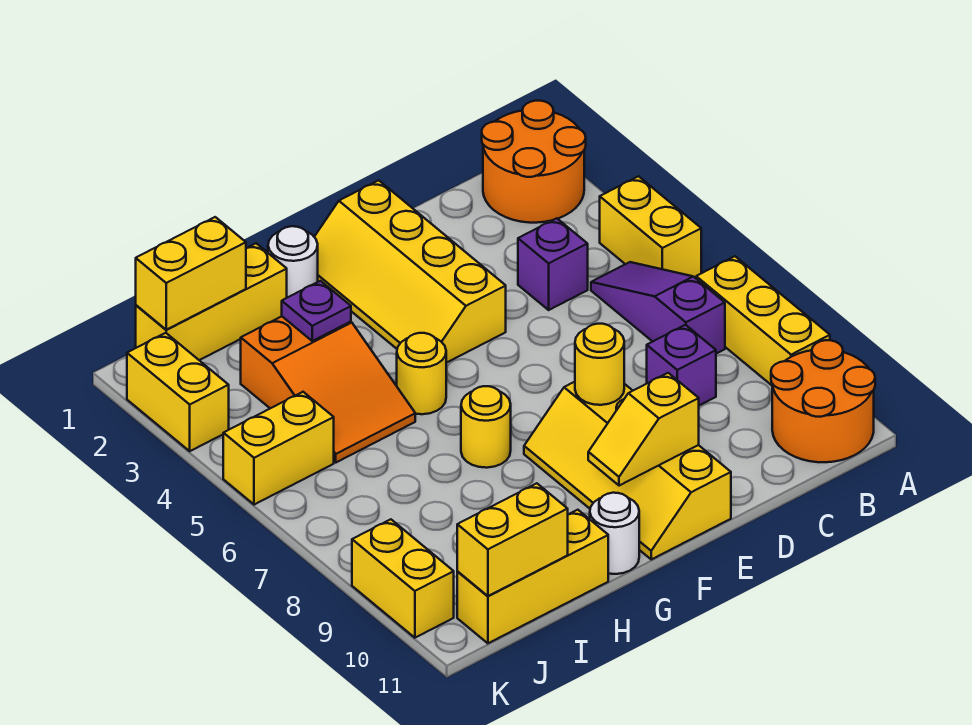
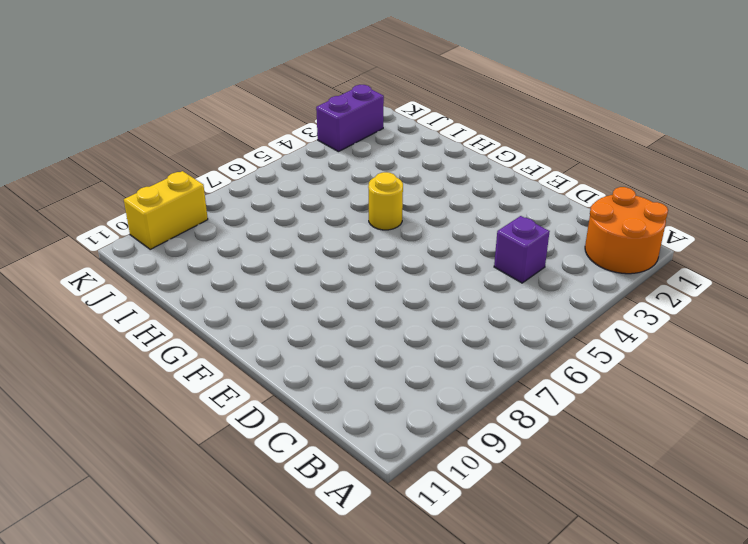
purple 1x2 brick [316,85,384,152] -> yellow 1x2 brick [127,333,229,451]
none -> yellow 1x2 brick [600,176,701,278]
none -> yellow 1x3 brick [696,256,830,385]
none -> orange 2x2 round brick [771,340,875,462]

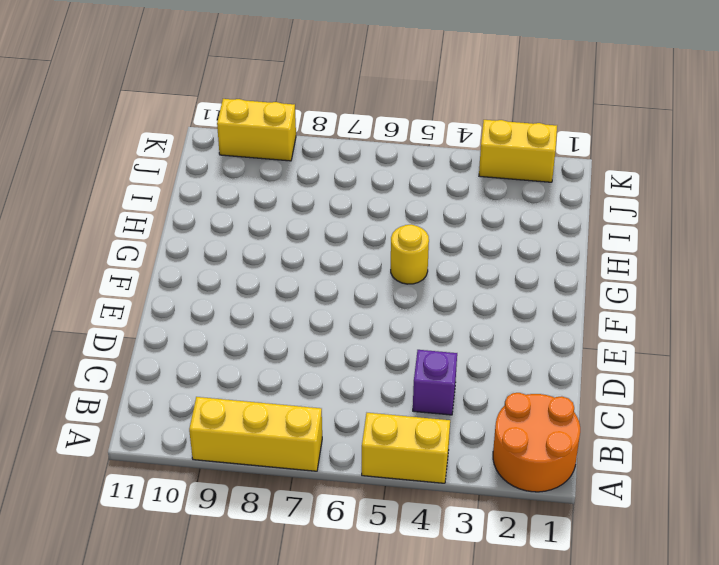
none -> orange 2x2 round brick [771,340,875,462]
none -> purple 1x3 slope [591,262,725,354]
none -> purple 1x1 brick [647,325,716,405]

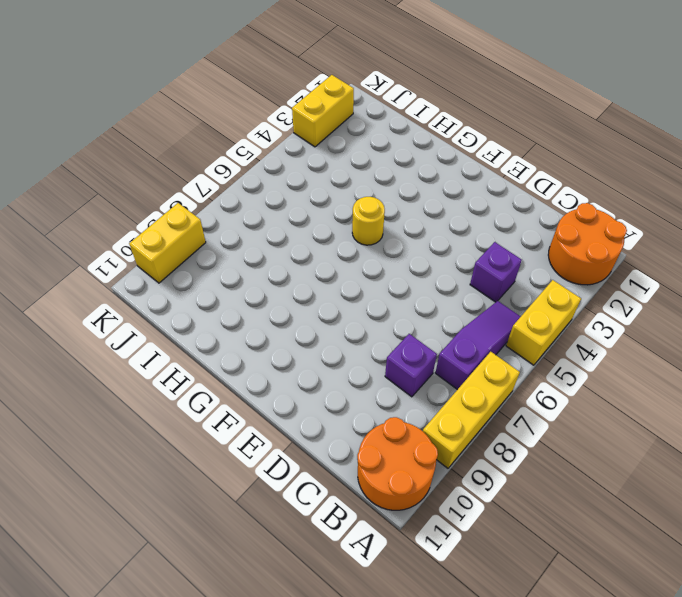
none -> yellow 2x4 slope [314,180,506,363]
none -> yellow 2x4 slope [524,382,731,559]
none -> white 1x1 round brick [268,226,318,298]

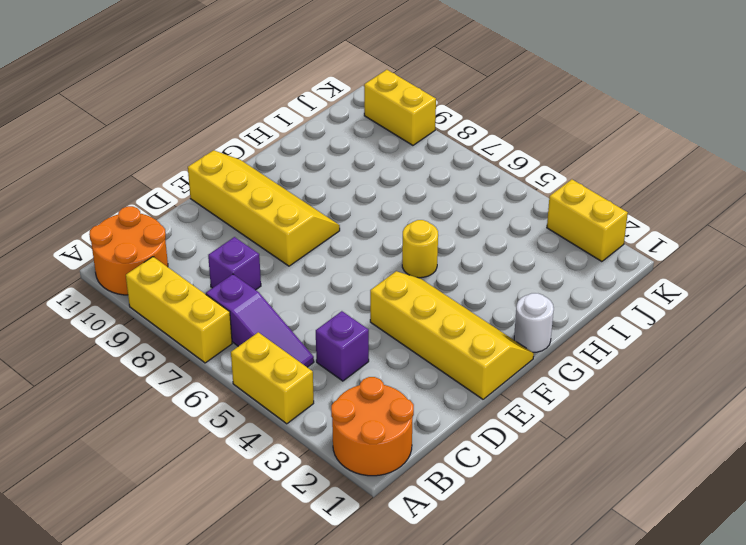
none -> yellow 1x1 round brick [461,386,511,468]
none -> white 1x1 round brick [590,493,639,574]
none -> yellow 1x3 brick [136,243,287,360]

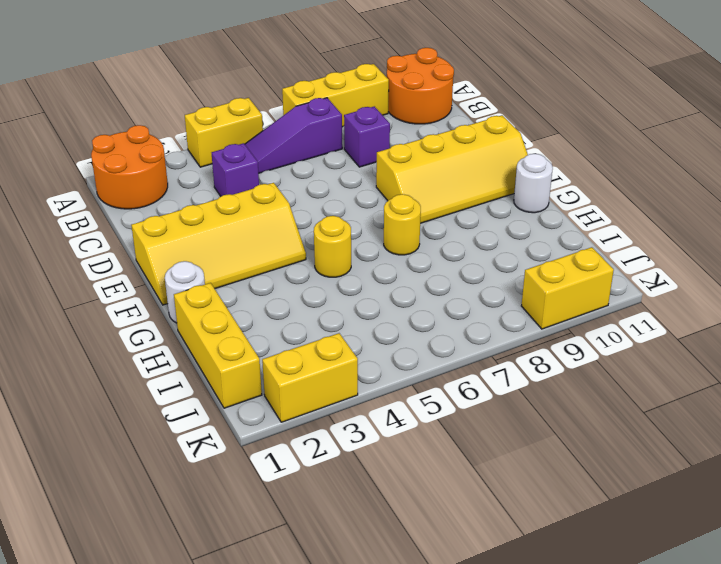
none -> orange 2x3 slope [241,316,415,462]
none -> yellow 1x3 brick [457,510,608,643]
none -> yellow 1x2 brick [223,392,334,505]

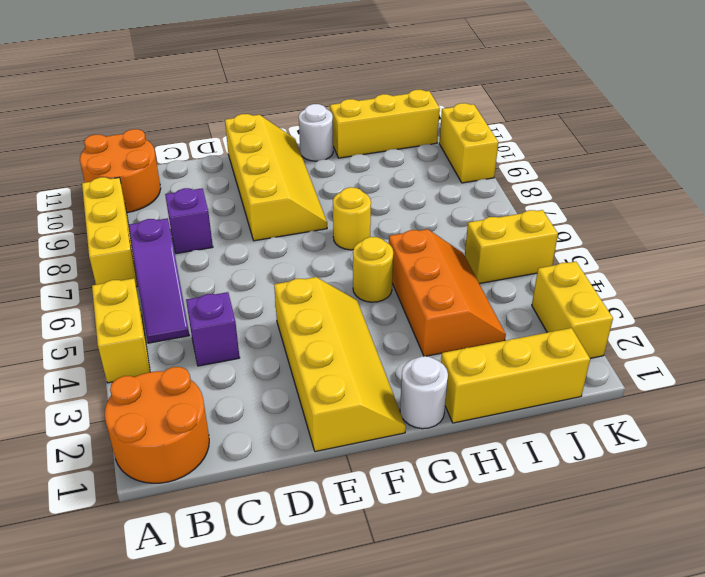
orange 2x3 slope [389,229,506,356] -> orange 2x3 slope turned to [241,316,415,462]
none -> yellow 1x1 round brick [575,324,624,405]
none -> yellow 1x2 slope [588,373,699,486]
none -> purple 1x1 plate [282,281,351,341]

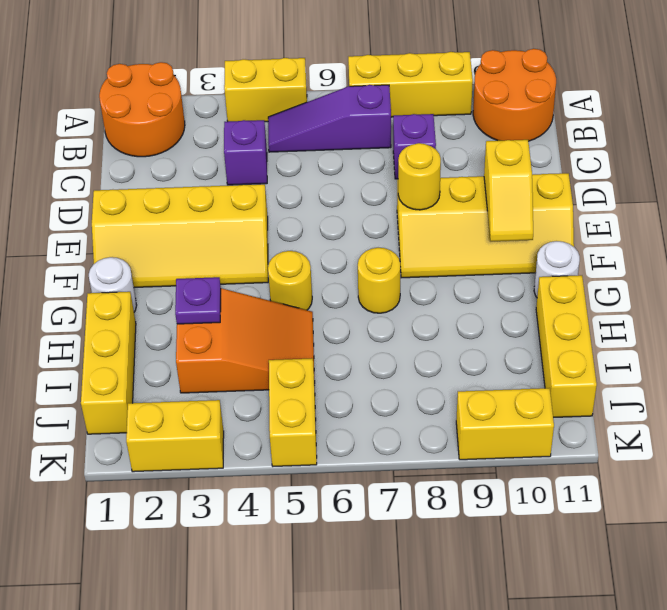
none -> yellow 1x2 brick [136,217,246,330]
none -> yellow 1x2 brick [457,483,568,596]

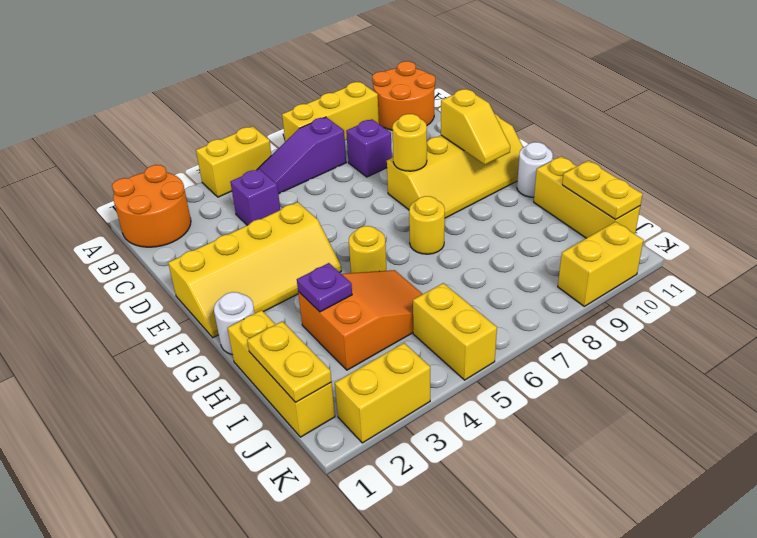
yellow 1x2 plate [247,321,332,402] -> yellow 1x2 brick [136,217,246,330]
yellow 1x2 plate [562,161,643,220] -> yellow 1x2 brick [457,483,568,596]

